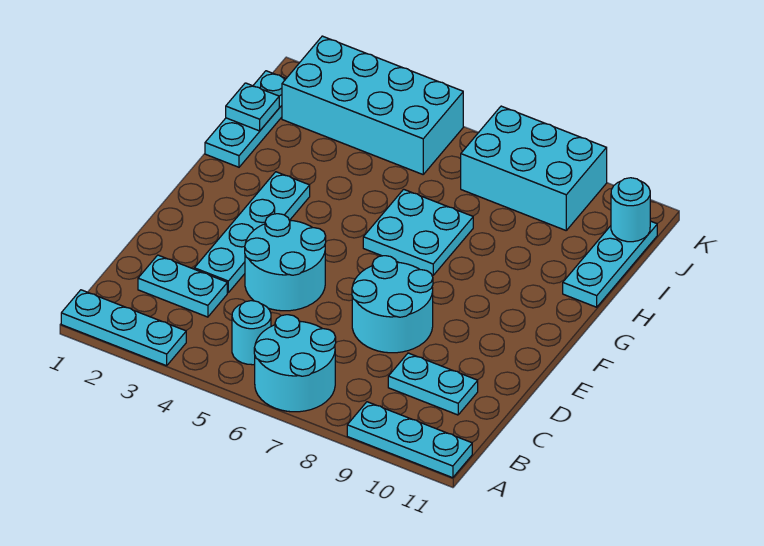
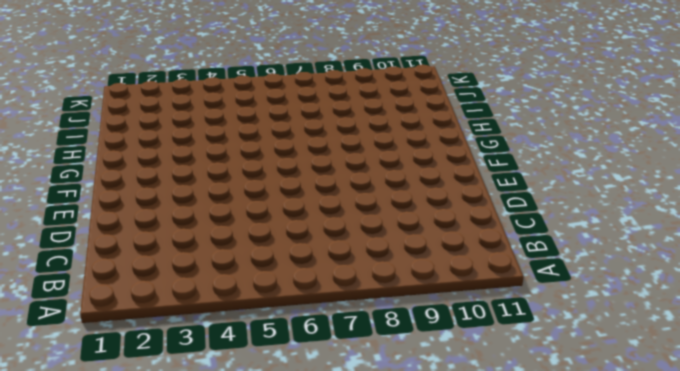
none -> cyan 1x3 plate [61,290,186,366]
none -> cyan 2x2 round brick [254,315,336,412]
none -> cyan 1x3 plate [347,402,472,478]

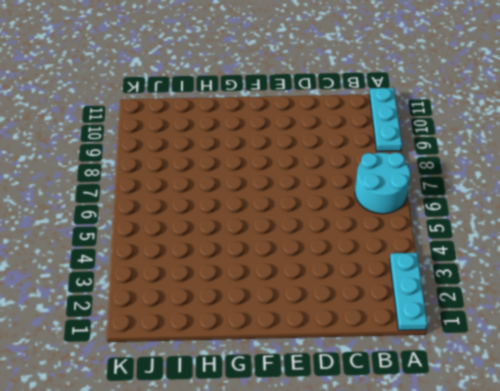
none -> cyan 1x1 round brick [232,301,271,365]
none -> cyan 1x2 plate [138,255,227,317]
none -> cyan 1x2 plate [388,353,478,415]

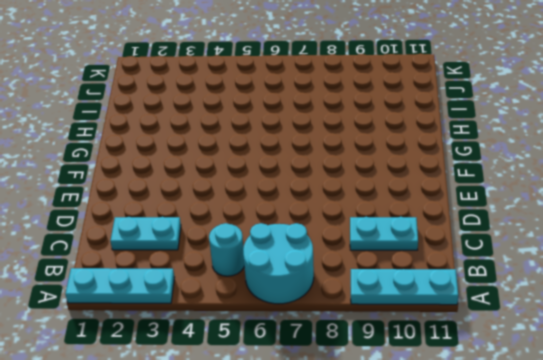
none -> cyan 1x4 plate [194,172,310,292]
none -> cyan 2x2 round brick [245,214,326,311]
none -> cyan 2x2 round brick [352,256,433,353]

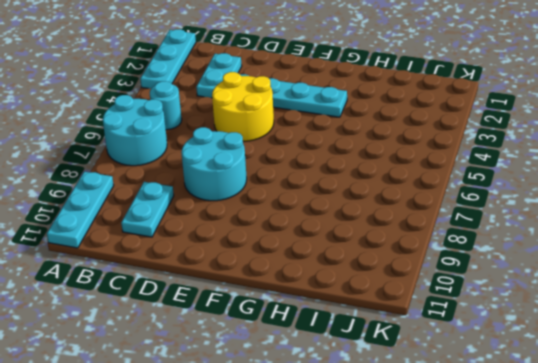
yellow 2x2 round brick [212,72,274,141] -> cyan 2x2 round brick [245,214,326,311]
none -> cyan 2x2 plate [363,189,473,276]
none -> cyan 1x3 plate [205,71,286,167]
none -> cyan 1x3 plate [563,221,657,307]

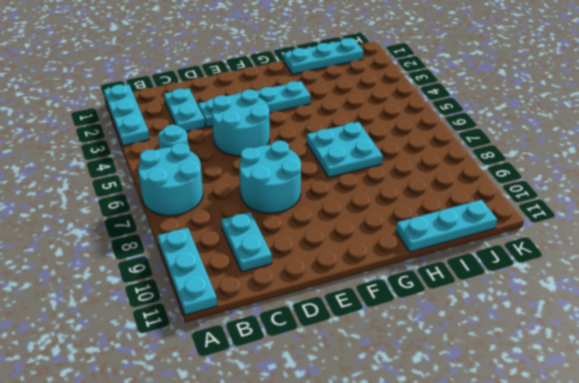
none -> cyan 2x4 brick [282,36,463,174]
none -> cyan 2x3 brick [461,106,607,230]
none -> cyan 1x1 plate [226,83,279,131]

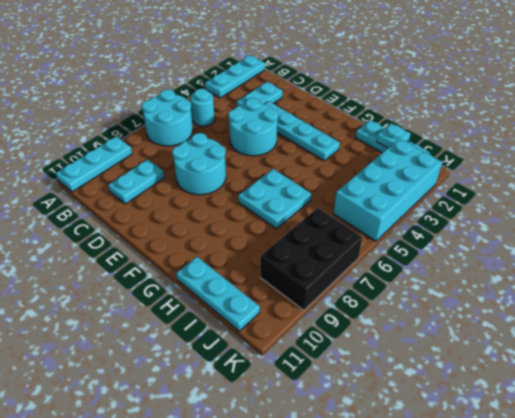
black 2x3 brick [260,208,363,310] -> cyan 2x3 brick [461,106,607,230]
none -> cyan 1x1 round brick [611,178,650,242]

